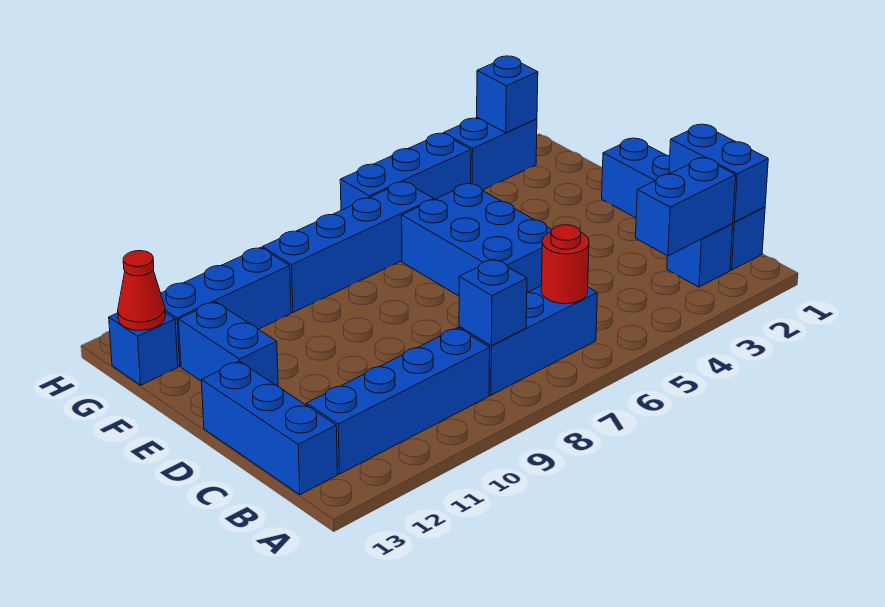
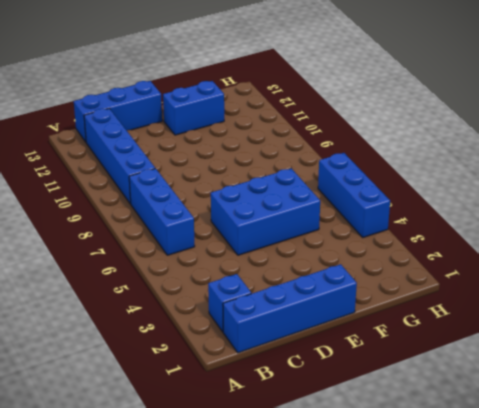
none -> blue 1x4 brick [262,182,434,312]
none -> blue 1x3 brick [161,248,291,366]
none -> blue 1x1 brick [109,312,178,385]

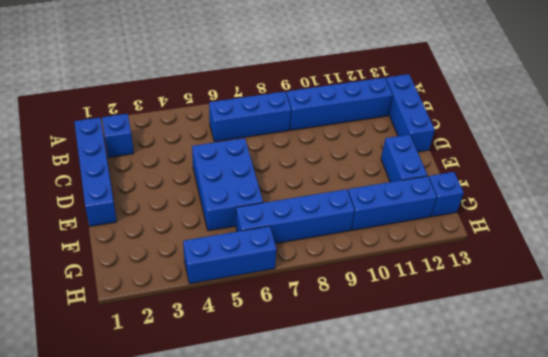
none -> blue 1x2 brick [443,118,537,190]
none -> blue 1x2 brick [669,124,768,222]
none -> blue 1x2 brick [636,158,736,256]

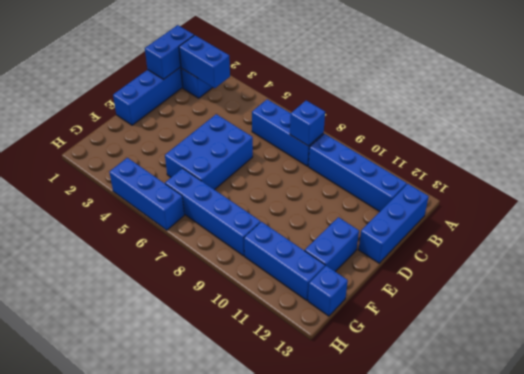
none -> blue 1x2 brick [443,118,537,190]
none -> red 1x1 round brick [541,225,589,304]
none -> red 1x1 cone [118,251,166,330]

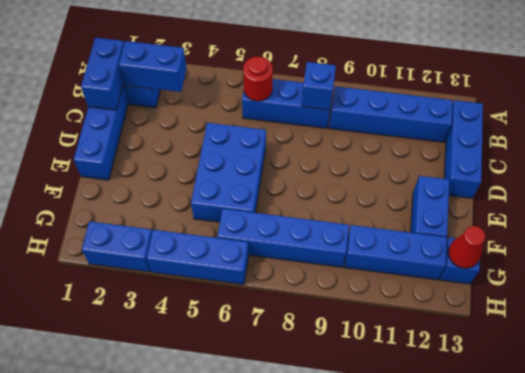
none -> blue 1x1 brick [477,56,538,133]

